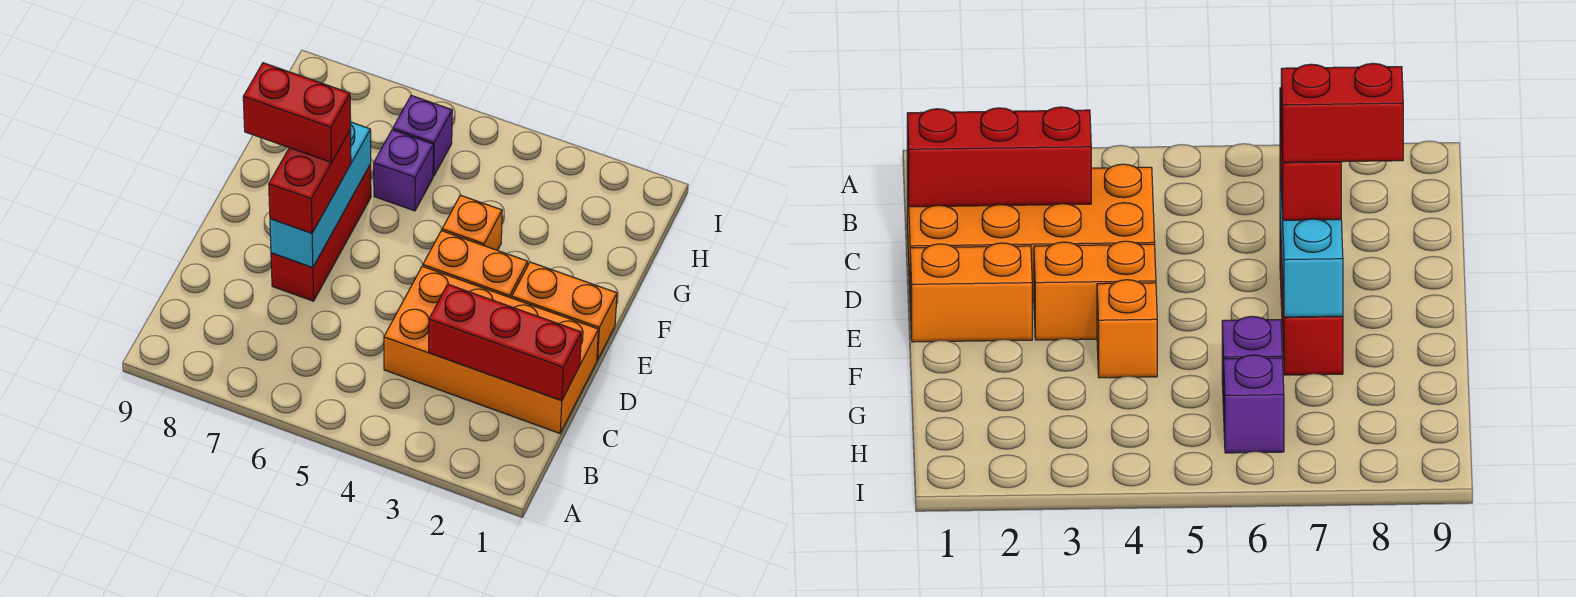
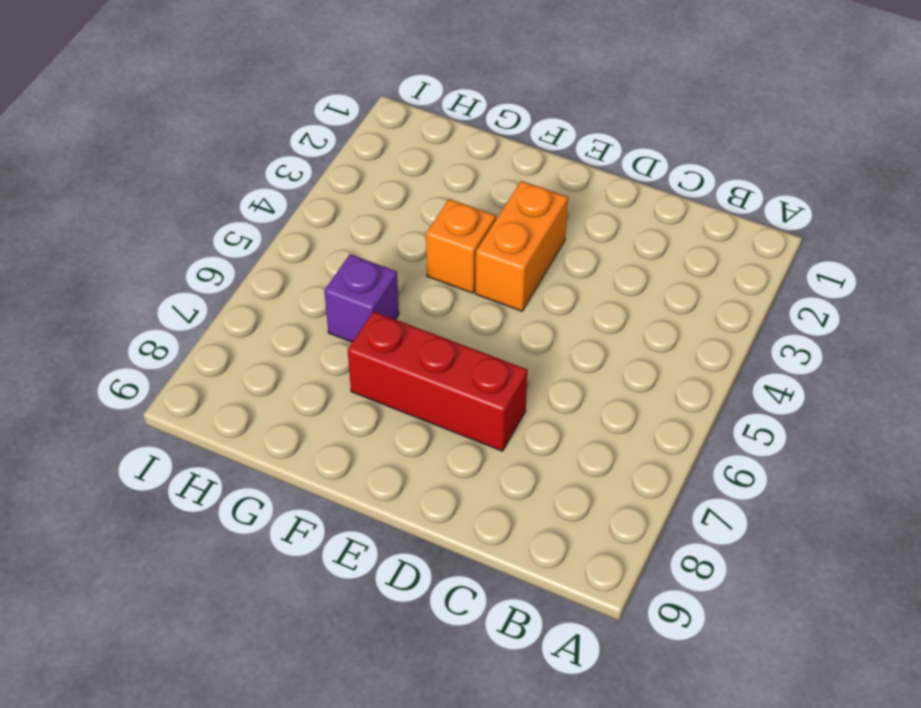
none -> orange 2x4 brick [384,266,598,433]
none -> orange 1x2 brick [512,262,617,360]

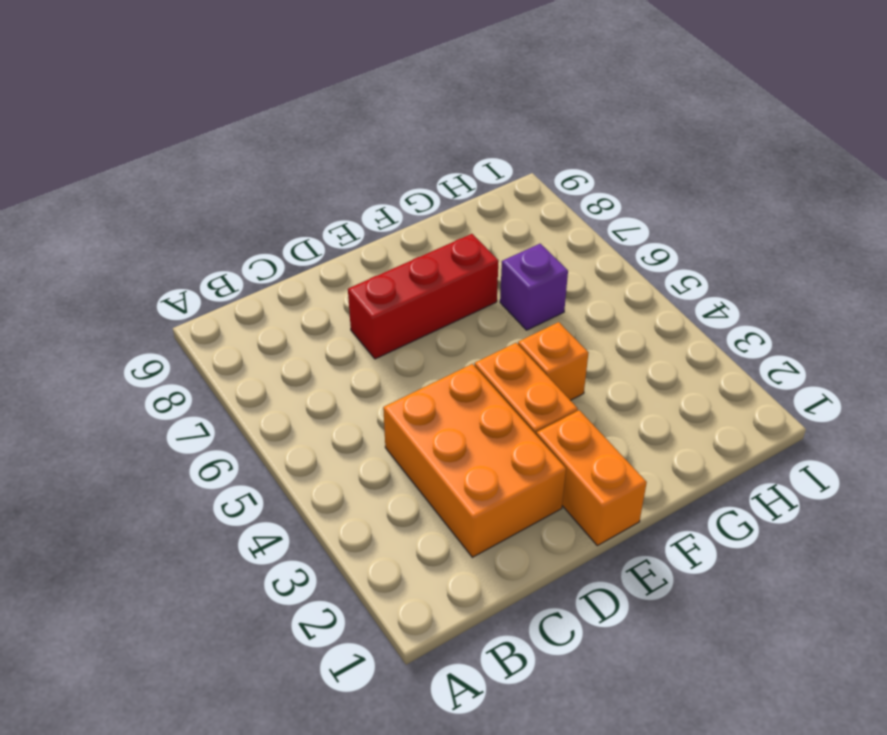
orange 2x3 brick [383,364,566,557] -> orange 2x4 brick [384,266,598,433]
none -> purple 1x1 brick [393,95,452,176]
none -> red 1x3 brick [429,284,581,401]

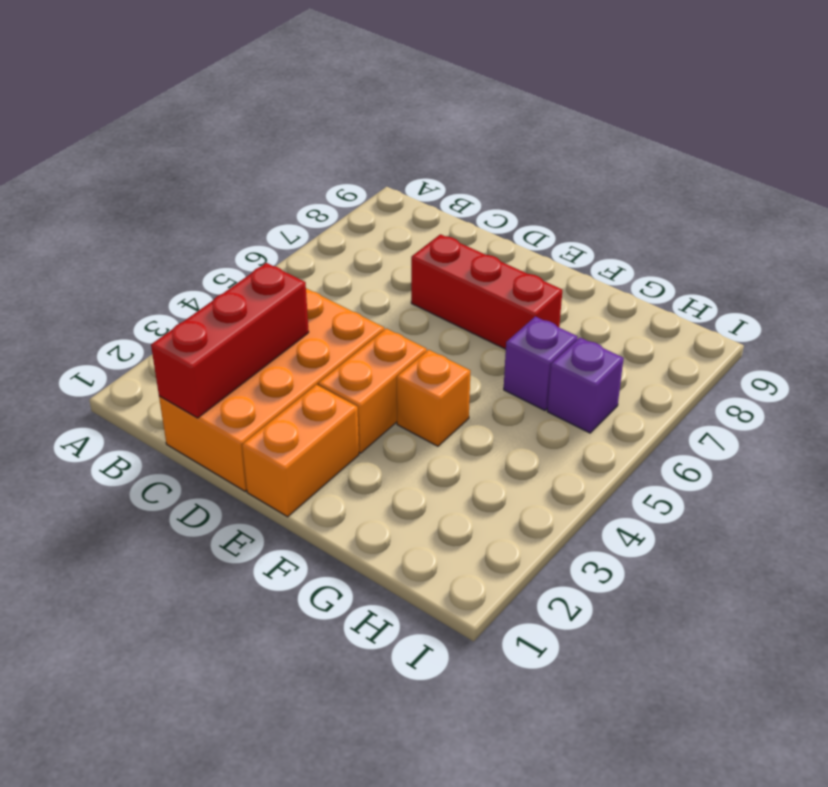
none -> cyan 1x3 brick [270,122,371,268]
none -> red 1x2 brick [269,129,351,233]

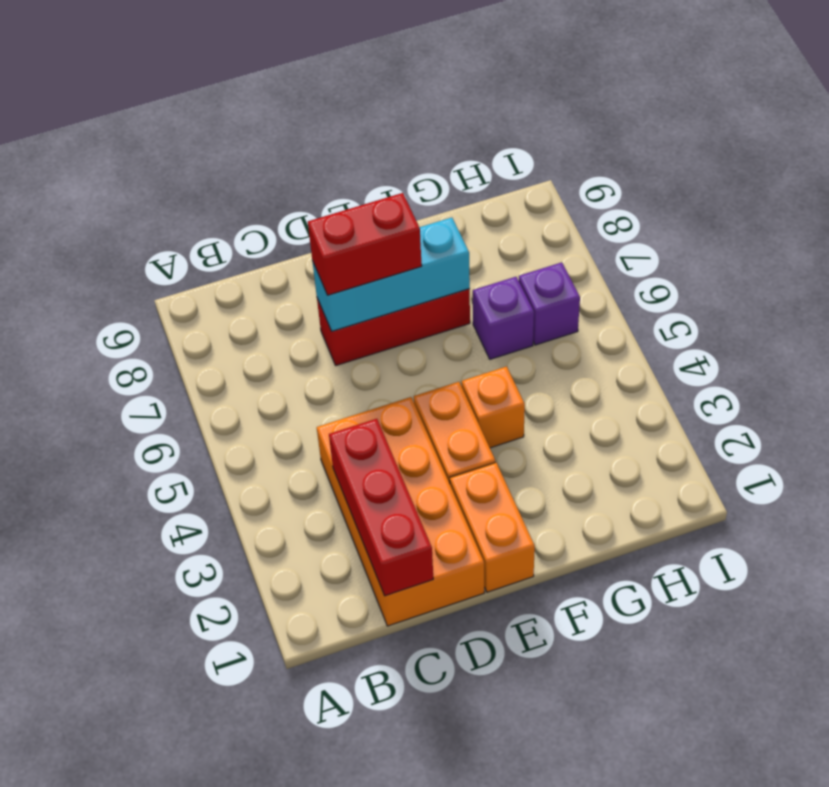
none -> red 1x2 brick [243,63,351,162]

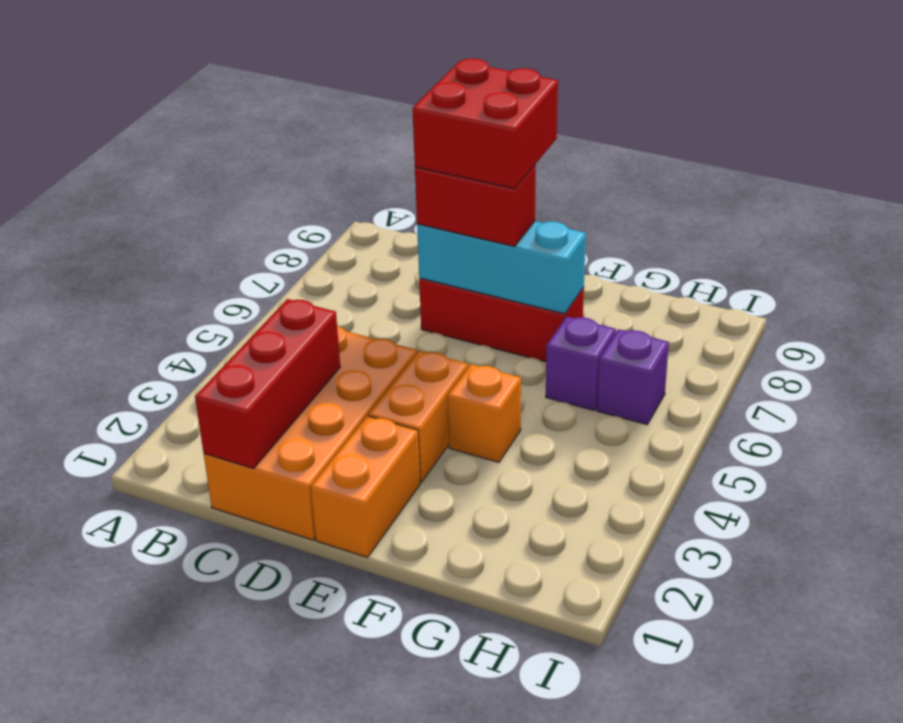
red 2x2 brick [412,59,558,189] -> red 1x2 brick [243,63,351,162]

